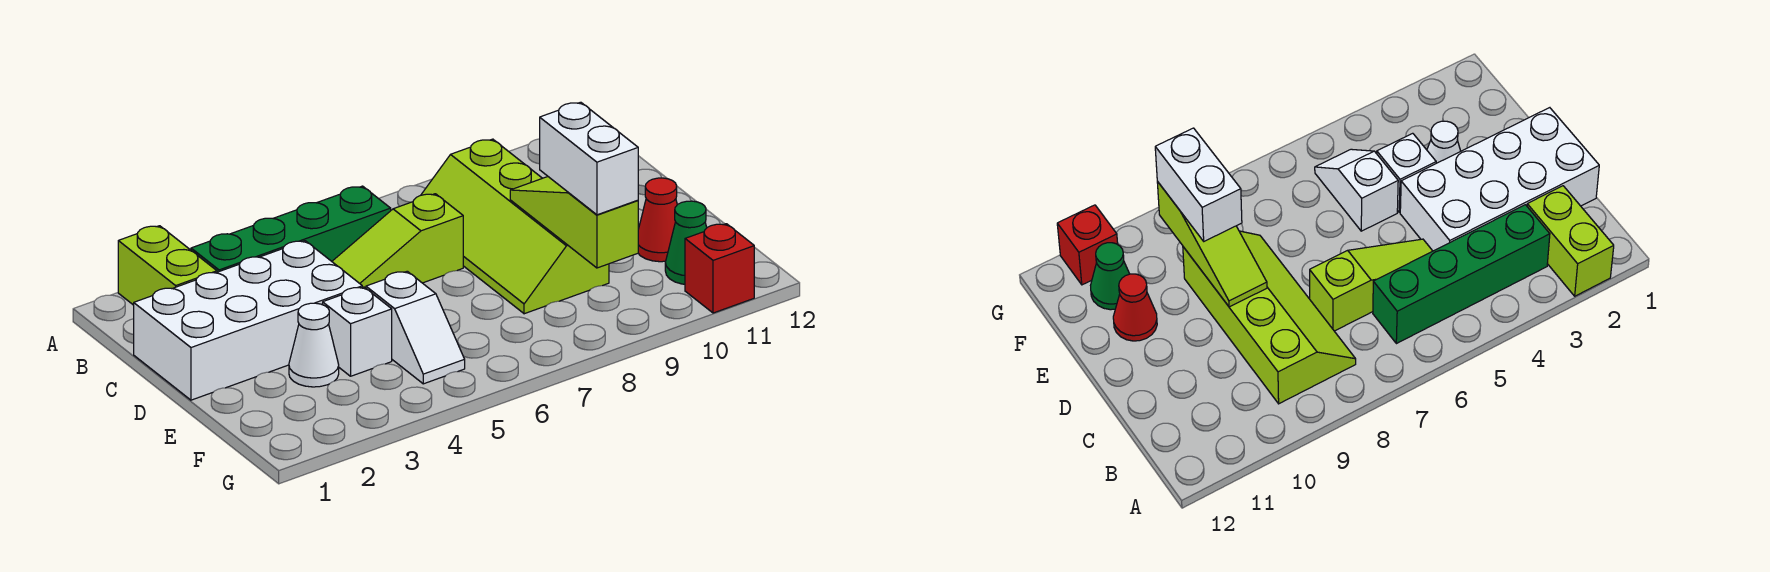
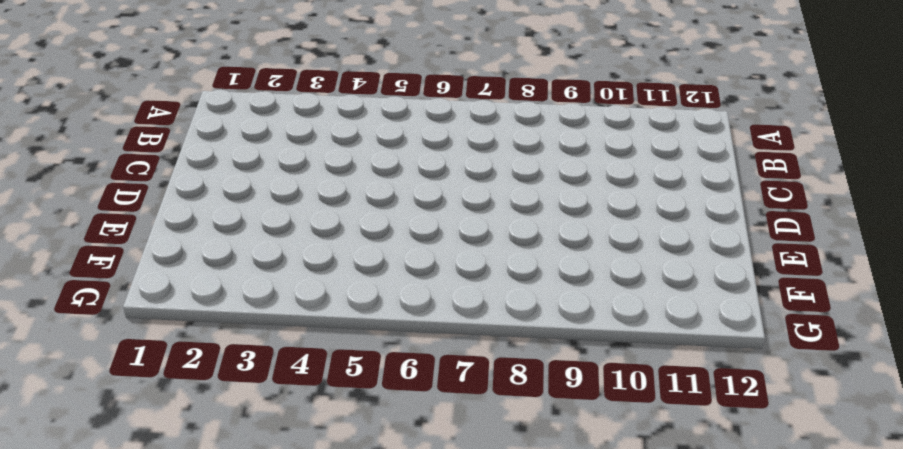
none -> lime 1x2 brick [118,226,217,305]
none -> green 1x4 brick [191,186,391,272]
none -> lime 2x4 slope [421,139,609,314]

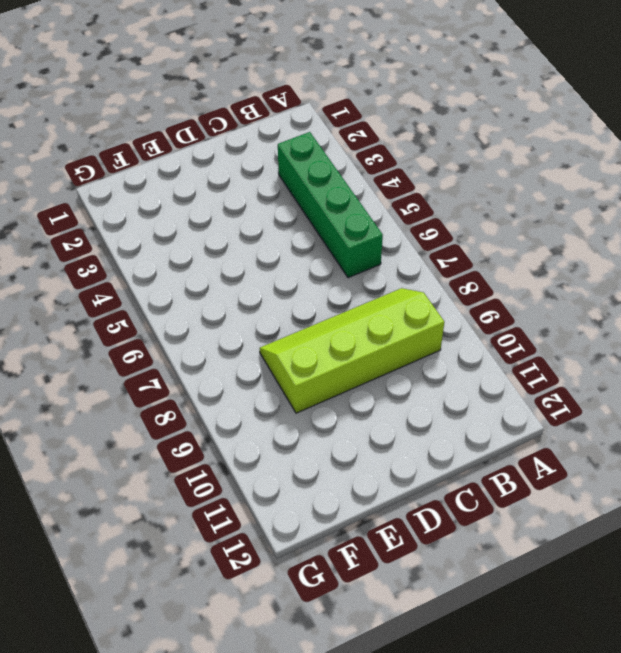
none -> lime 1x2 brick [118,226,217,305]
none -> white 2x4 brick [134,241,362,400]
none -> lime 1x3 slope [332,194,463,288]

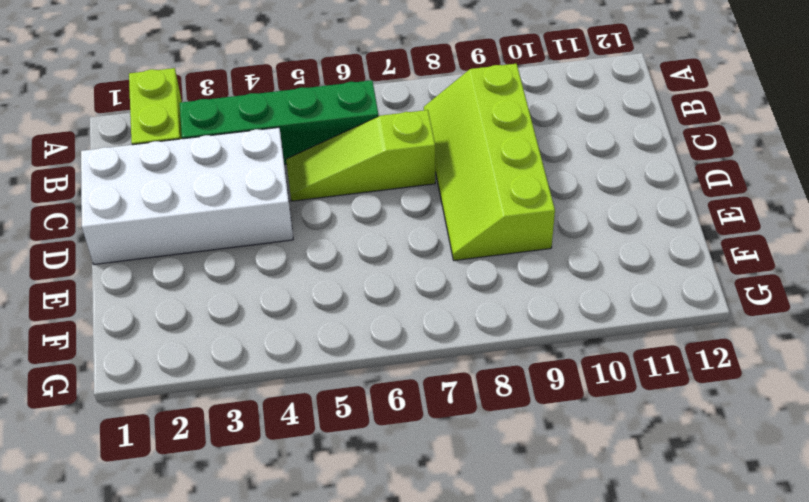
none -> white 1x1 cone [289,303,339,387]
none -> white 1x1 brick [323,287,392,376]
none -> white 1x2 slope [366,271,465,384]

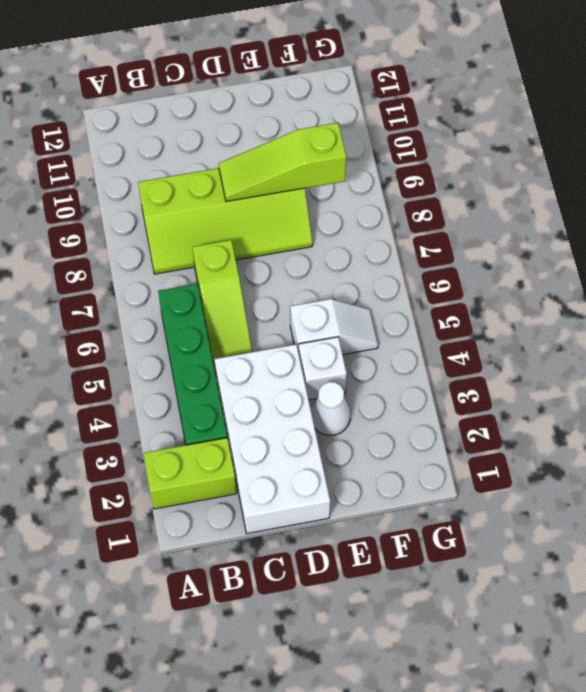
none -> red 1x1 cone [638,178,677,262]
none -> green 1x1 cone [665,201,707,284]
none -> red 1x1 brick [685,224,754,313]

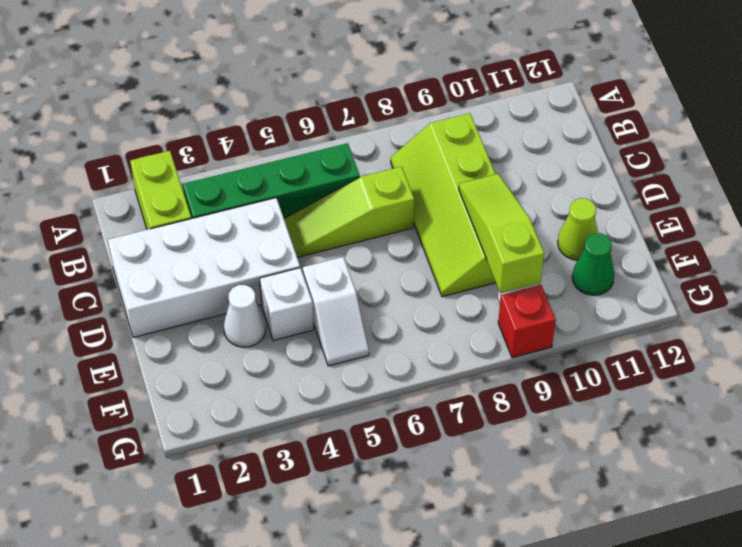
lime 1x1 cone [558,198,598,260] -> red 1x1 cone [638,178,677,262]
red 1x1 brick [498,285,556,358] -> red 1x1 brick moved to [685,224,754,313]
none -> white 1x2 brick [540,102,638,215]

